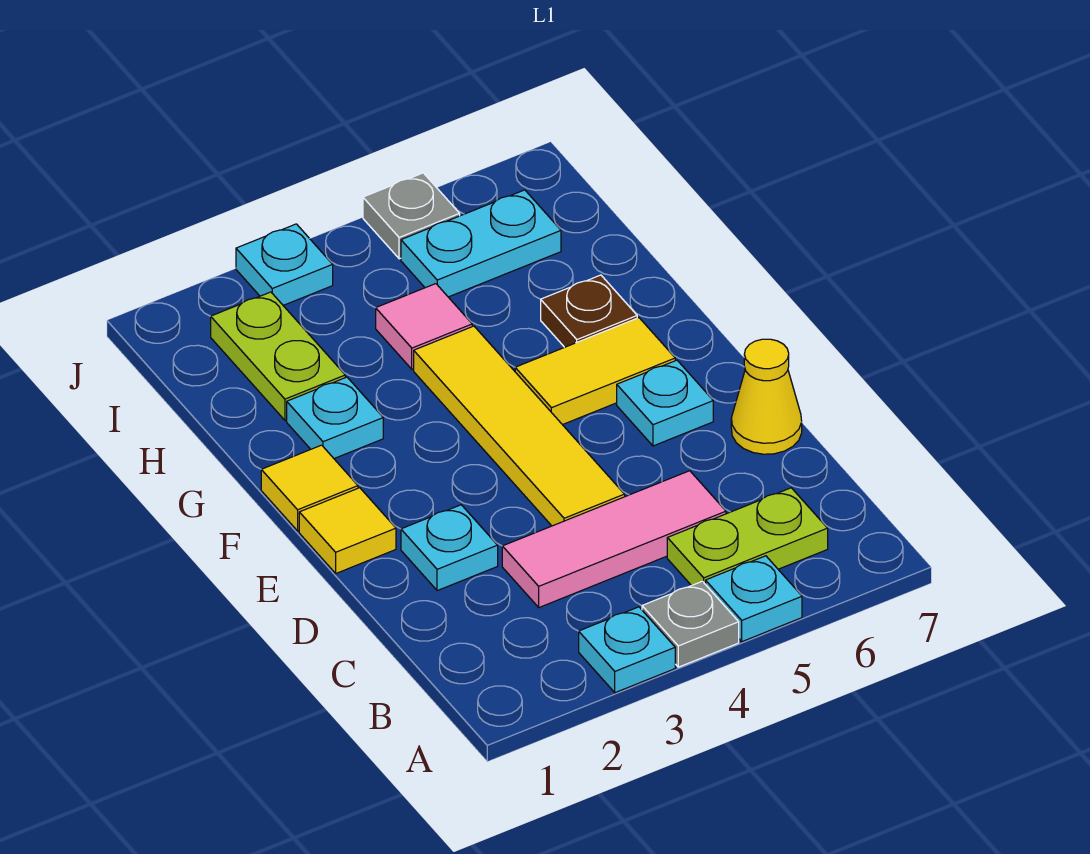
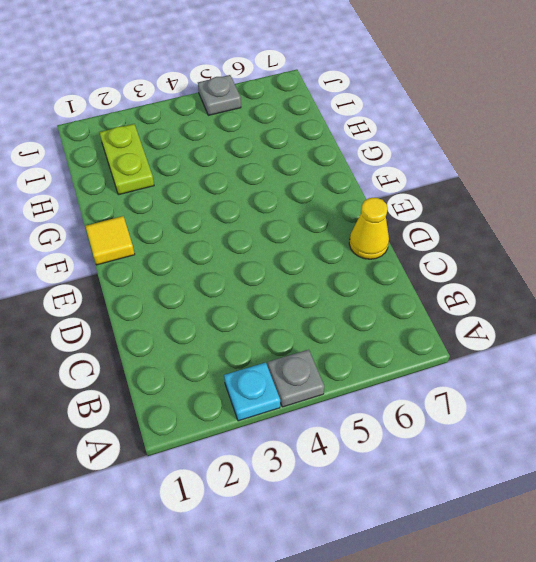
none -> cyan 1x1 plate [706,556,802,642]
none -> lime 1x2 plate [667,488,828,586]
none -> pink 1x3 tile [502,471,726,607]

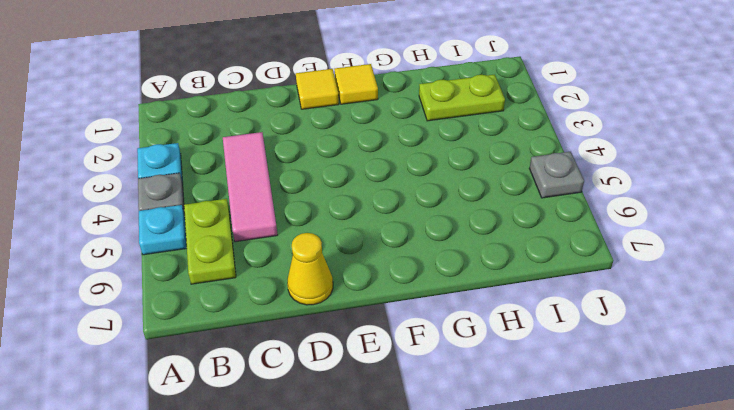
none -> cyan 1x1 plate [401,505,498,591]
none -> yellow 1x4 tile [414,326,625,526]
none -> cyan 1x1 plate [617,360,713,446]

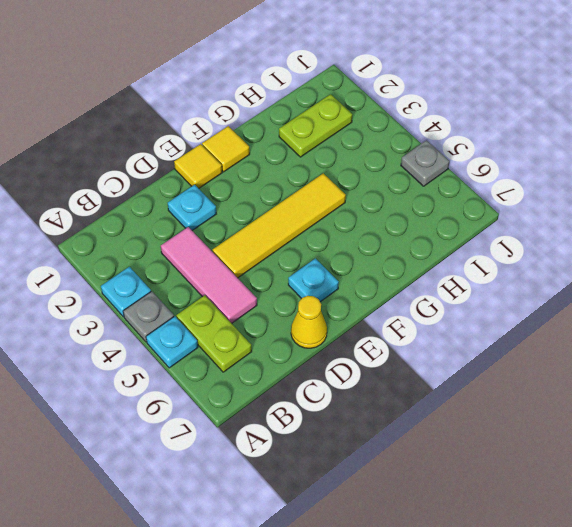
none -> yellow 1x2 tile [515,318,675,425]
none -> cyan 1x1 plate [287,377,383,458]
none -> brown 1x1 plate [541,275,637,347]

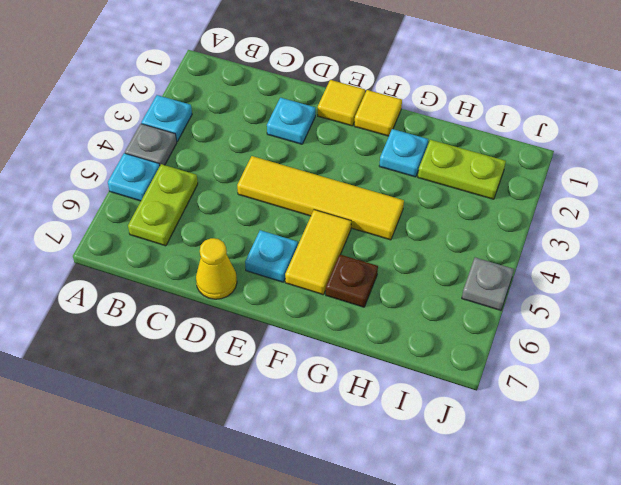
none -> pink 1x3 tile [502,471,726,607]
none -> pink 1x1 tile [376,284,472,369]
none -> cyan 1x2 plate [401,190,561,297]

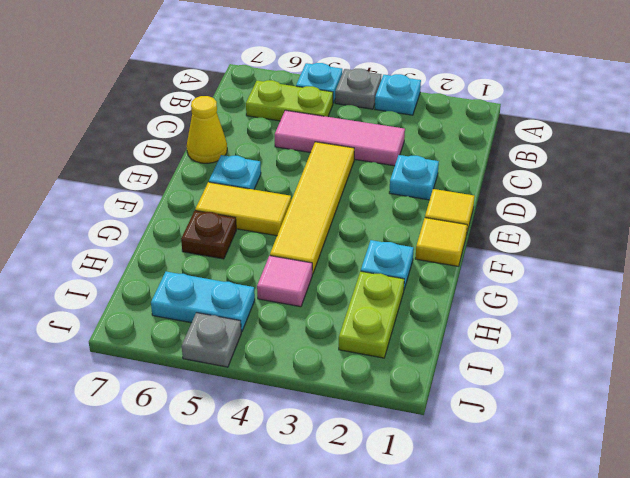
none -> cyan 1x1 plate [236,224,333,305]

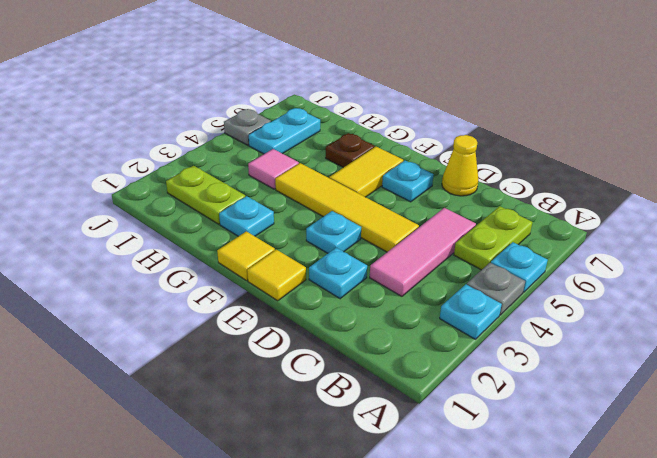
cyan 1x1 plate [306,211,361,253] -> cyan 1x1 plate moved to [236,224,333,305]

